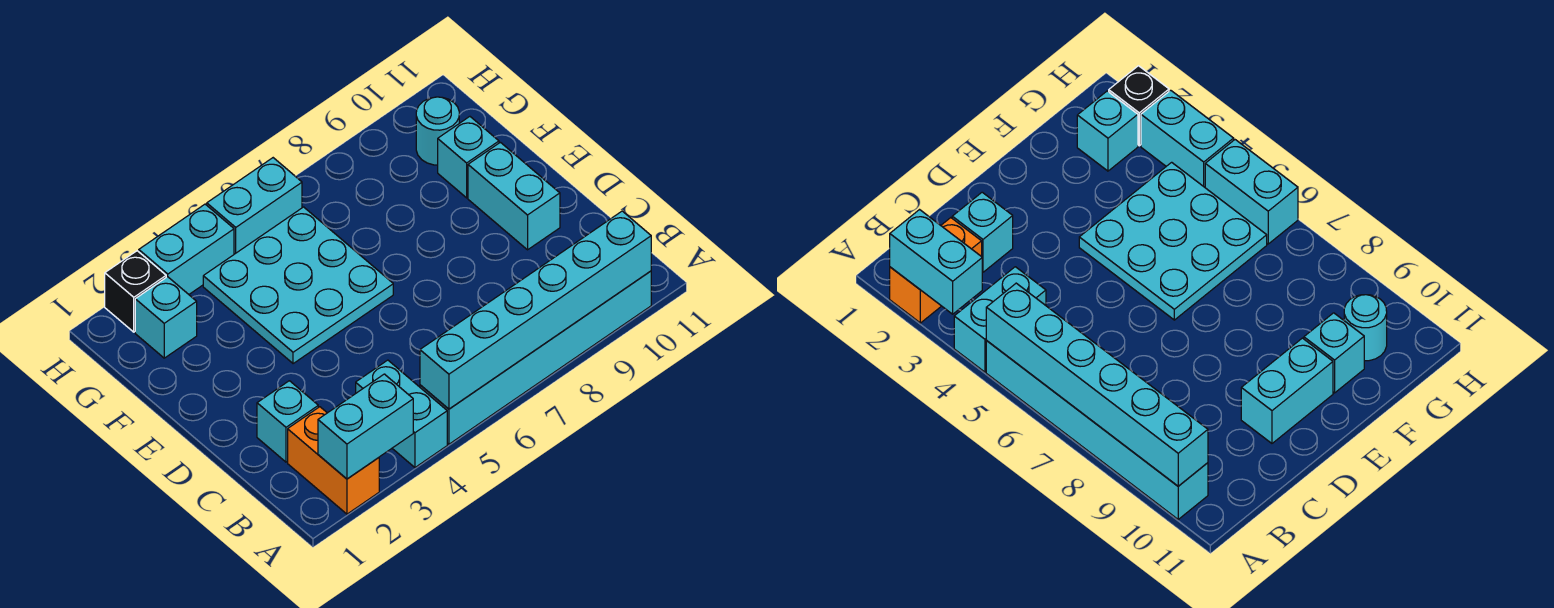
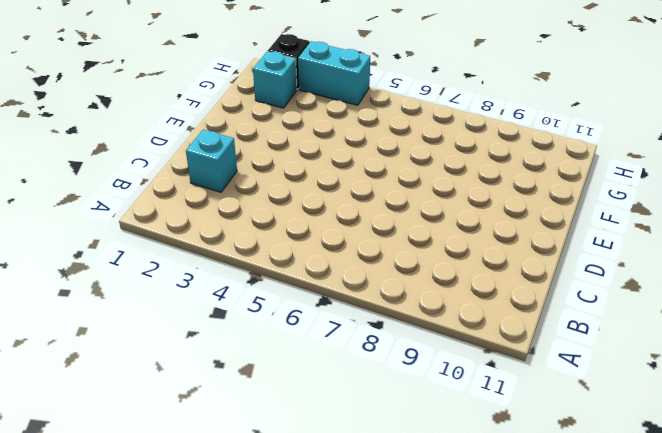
none -> orange 1x2 brick [288,407,379,514]
none -> cyan 1x2 brick [356,360,447,467]
none -> cyan 1x6 brick [420,271,651,444]

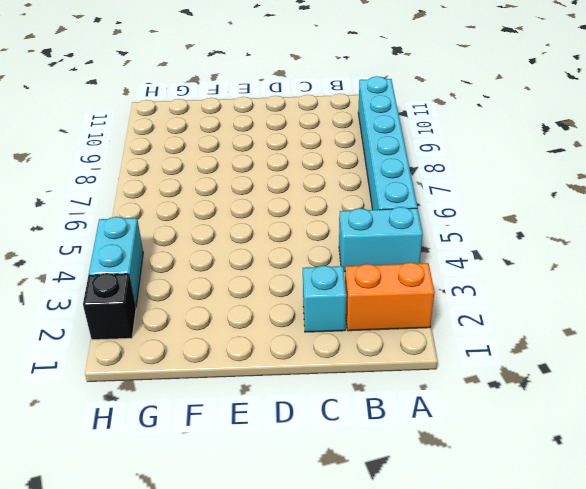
none -> cyan 1x2 brick [468,142,560,250]
none -> cyan 3x3 plate [203,207,393,364]
none -> cyan 1x1 brick [438,117,499,198]

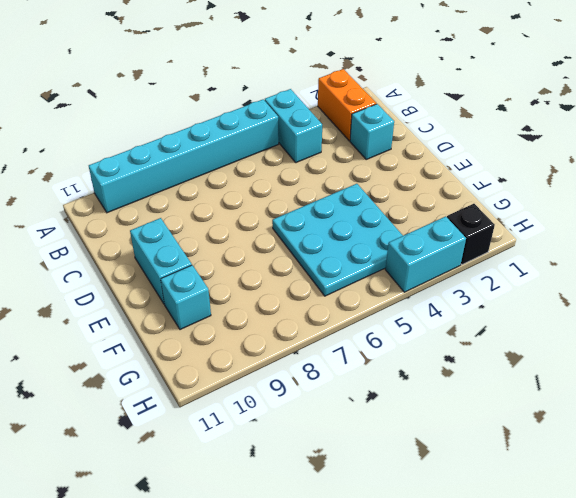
none -> cyan 1x1 brick [135,277,197,358]
none -> cyan 1x1 round brick [416,97,459,165]
none -> cyan 1x2 brick [207,158,302,254]

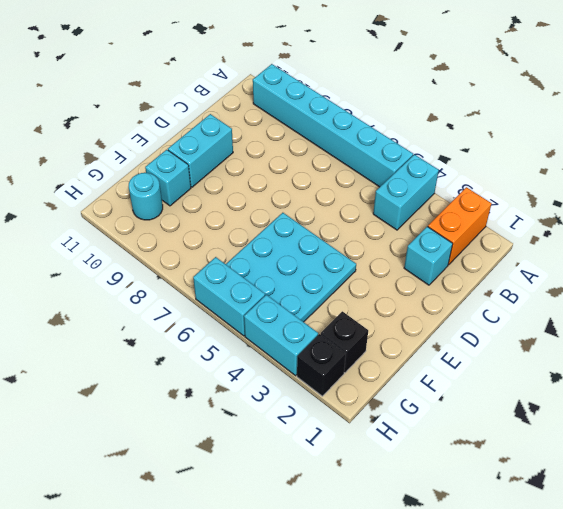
black 1x1 brick [321,311,368,373] -> cyan 1x1 brick [135,277,197,358]
none -> cyan 1x2 brick [318,374,413,479]
none -> cyan 1x6 brick [420,211,651,409]

